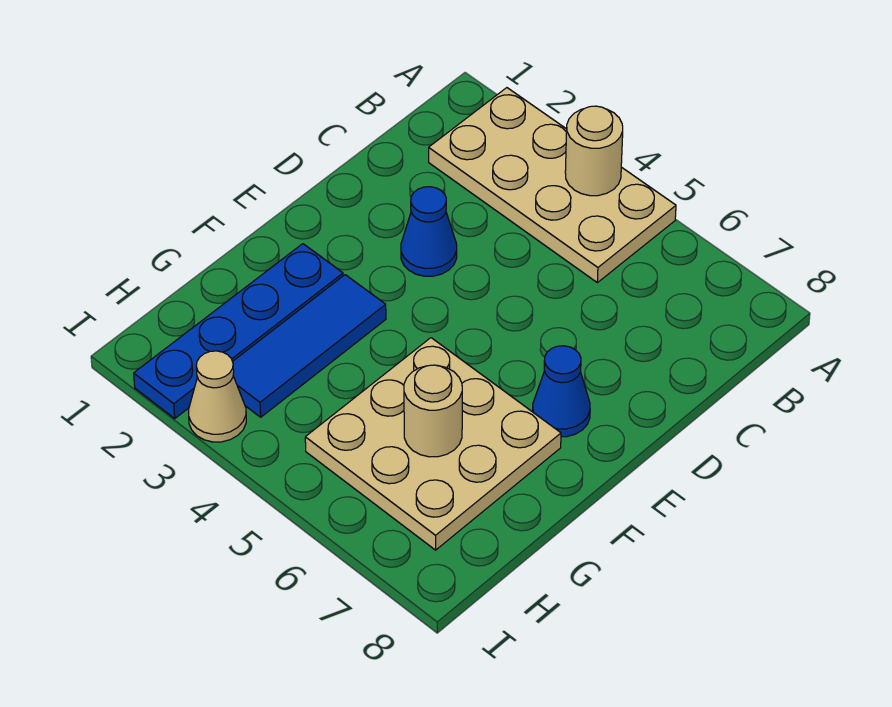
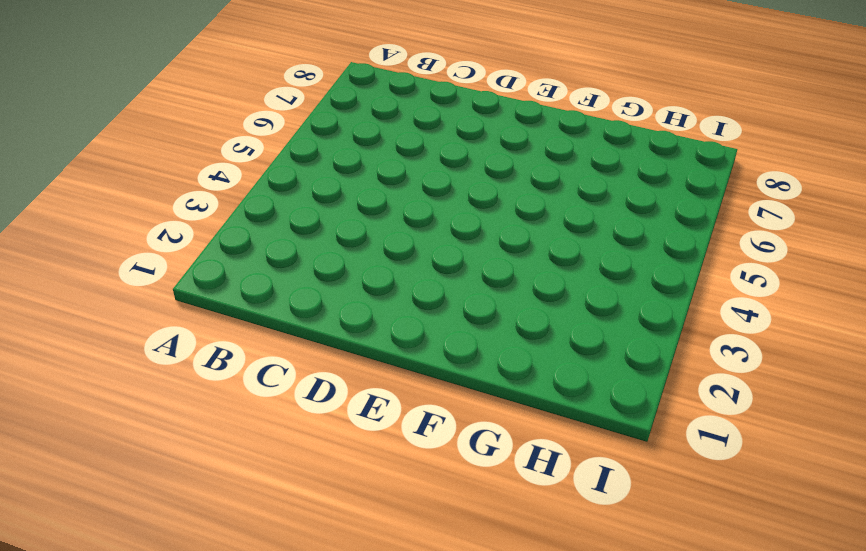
none -> tan 2x4 plate [429,88,676,283]
none -> blue 1x1 cone [401,187,457,276]

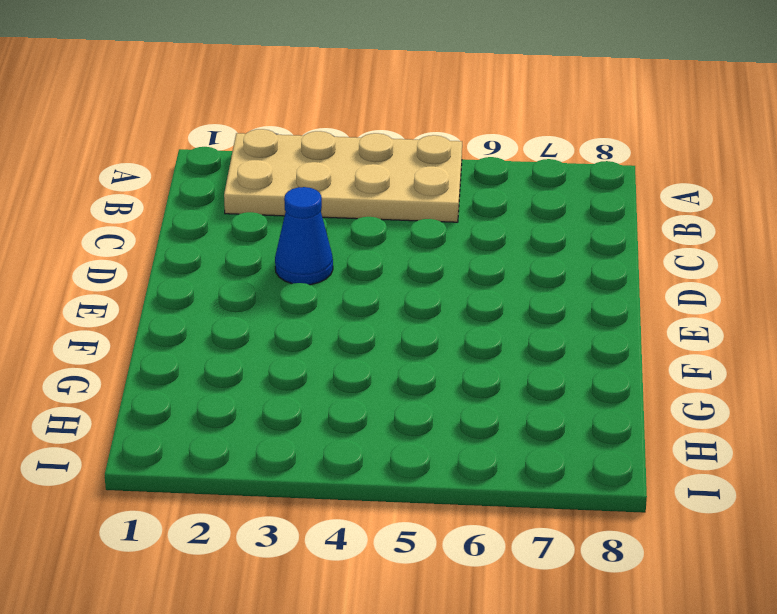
none -> blue 1x1 cone [533,346,590,437]
none -> blue 1x4 plate [134,244,343,418]

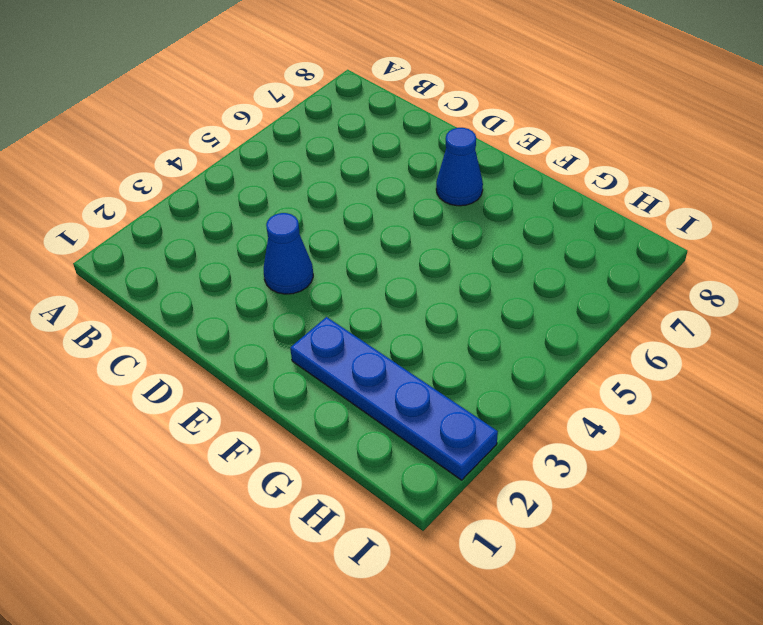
none -> tan 2x4 plate [429,88,676,283]
none -> blue 1x3 tile [233,275,386,417]

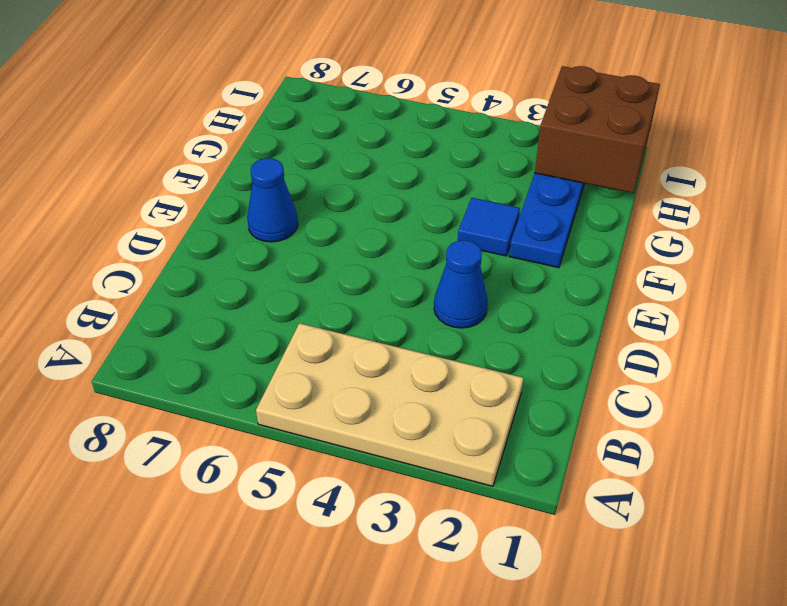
blue 1x1 tile [458,198,520,256] -> blue 1x3 tile [233,275,386,417]
brown 2x2 brick [535,66,660,193] -> none
none -> tan 3x3 plate [305,338,561,550]
none -> tan 1x1 cone [189,351,246,442]

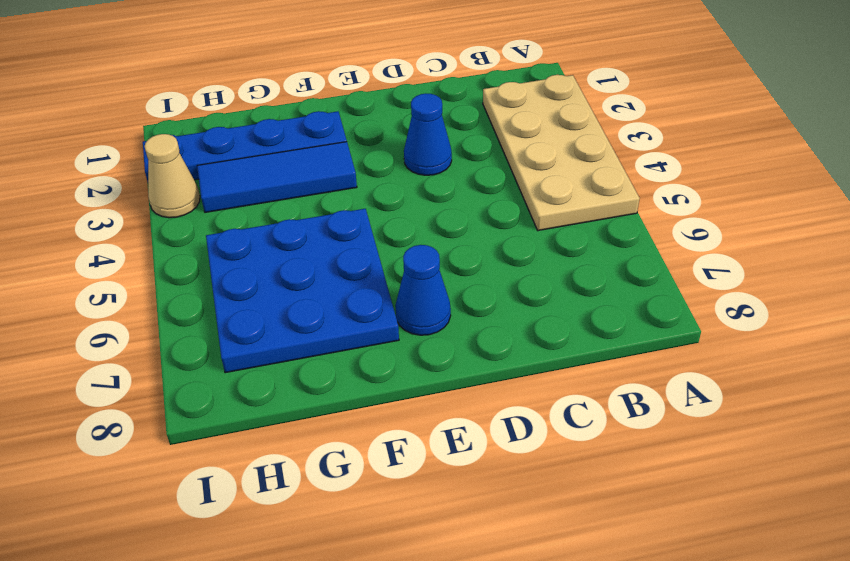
blue 3x3 plate [206,209,399,373] -> tan 3x3 plate [305,338,561,550]
none -> tan 1x1 round brick [565,106,623,196]
none -> tan 1x1 round brick [404,365,462,457]

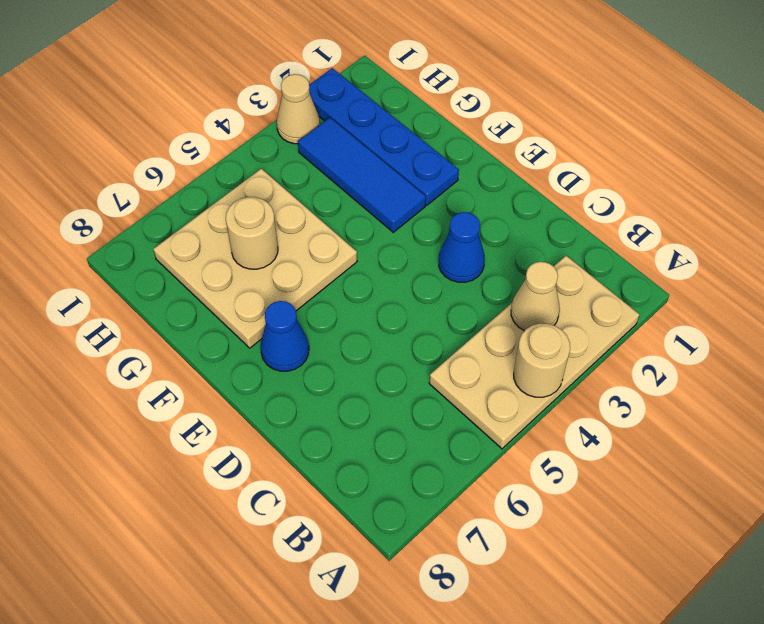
tan 1x1 cone [511,262,560,331] -> none

